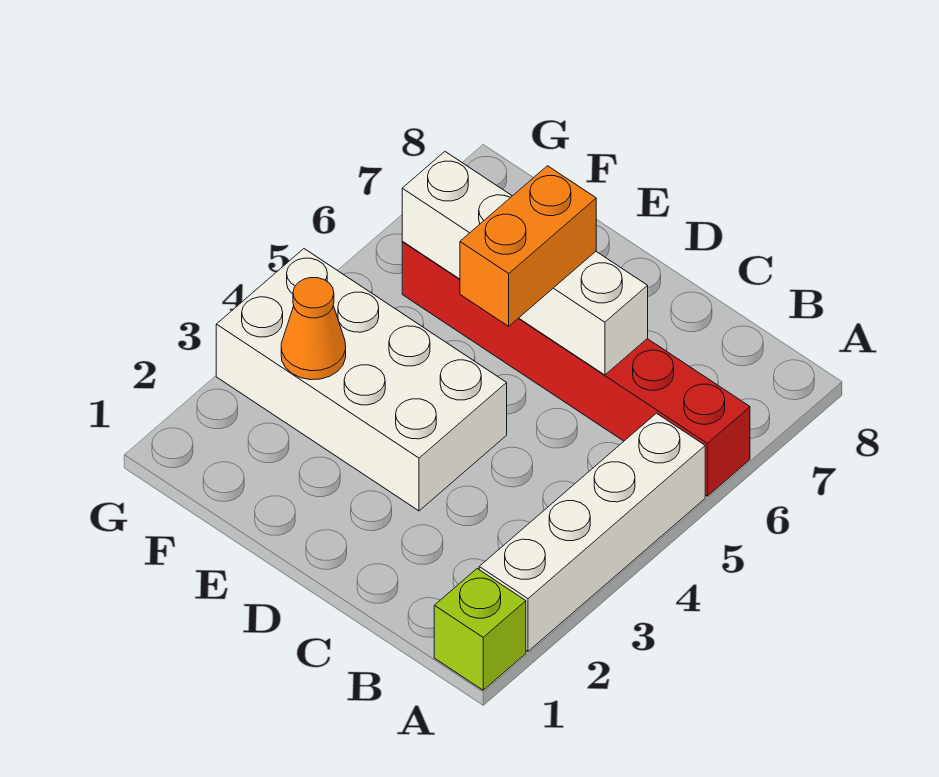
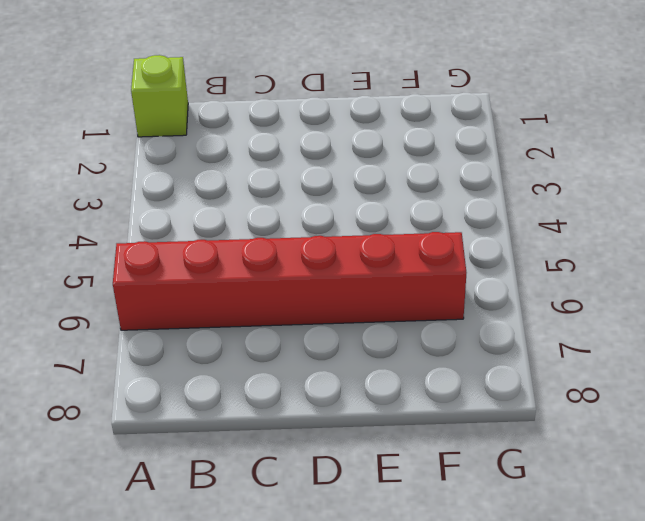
none -> white 1x4 brick [479,413,705,651]
none -> white 2x4 brick [216,249,507,511]

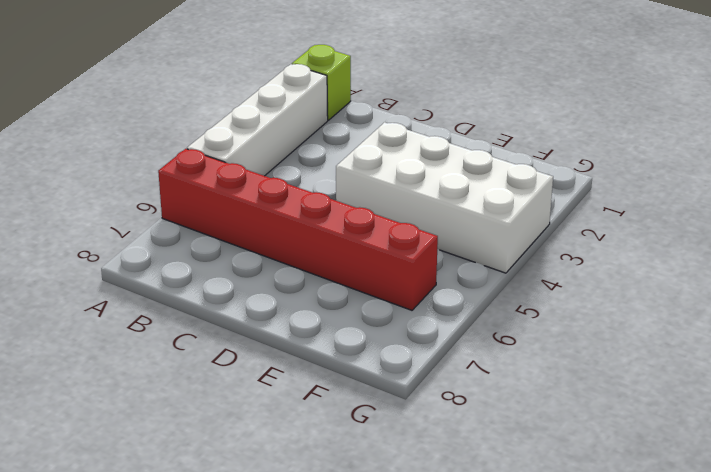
none -> white 1x4 brick [402,152,648,375]
none -> orange 1x1 cone [281,278,346,380]

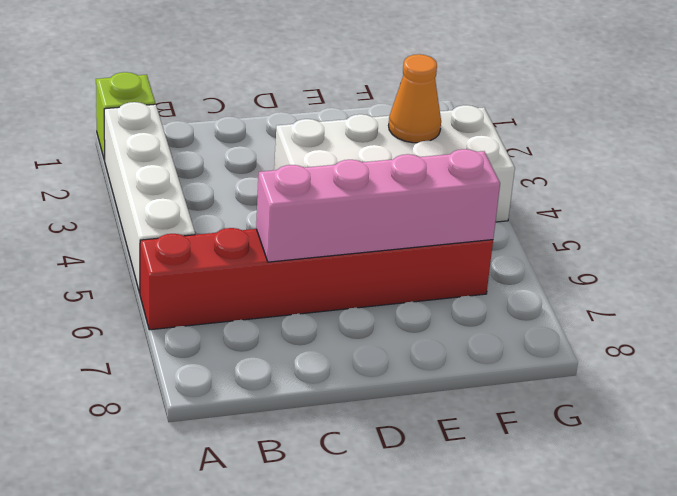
pink 1x4 brick [256,149,500,262] -> white 1x4 brick [402,152,648,375]
none -> orange 1x2 brick [460,166,596,326]

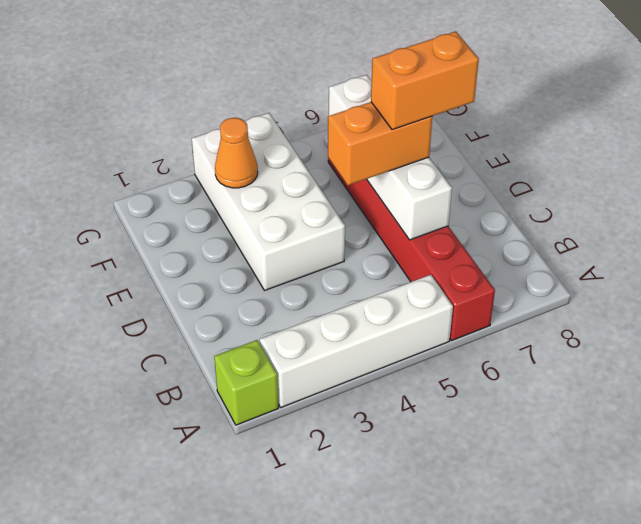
orange 1x2 brick [371,31,479,130] -> none

